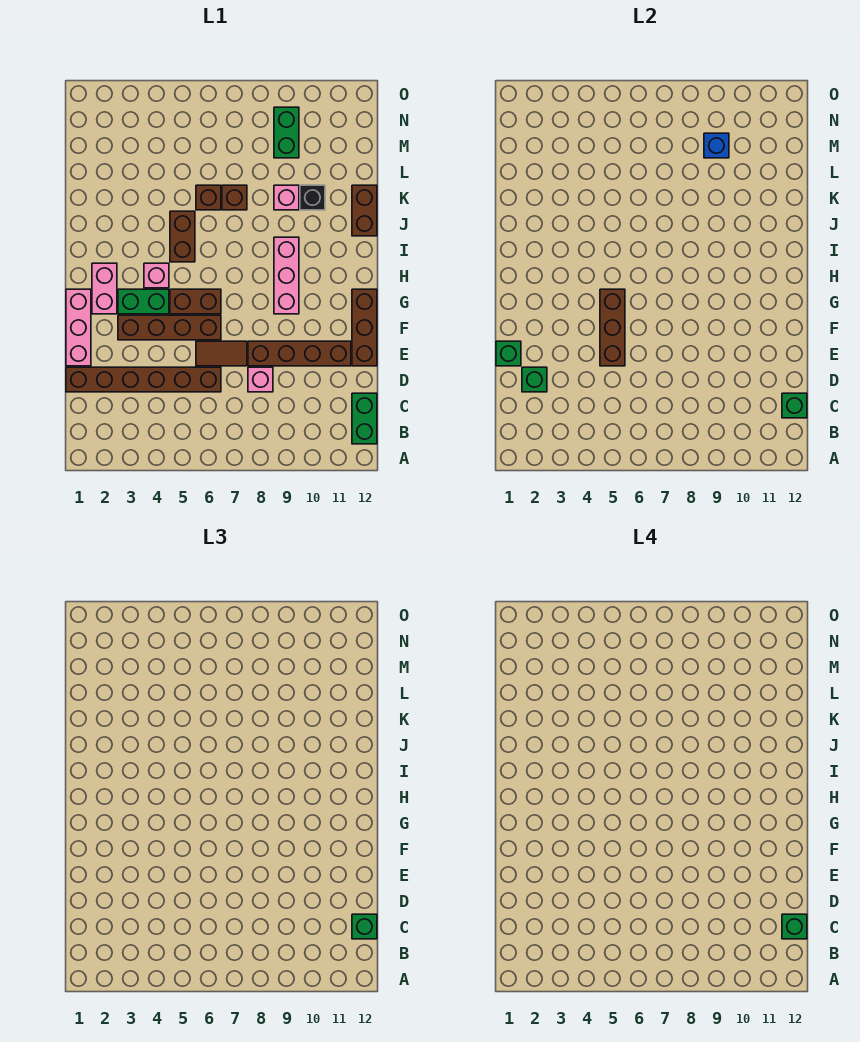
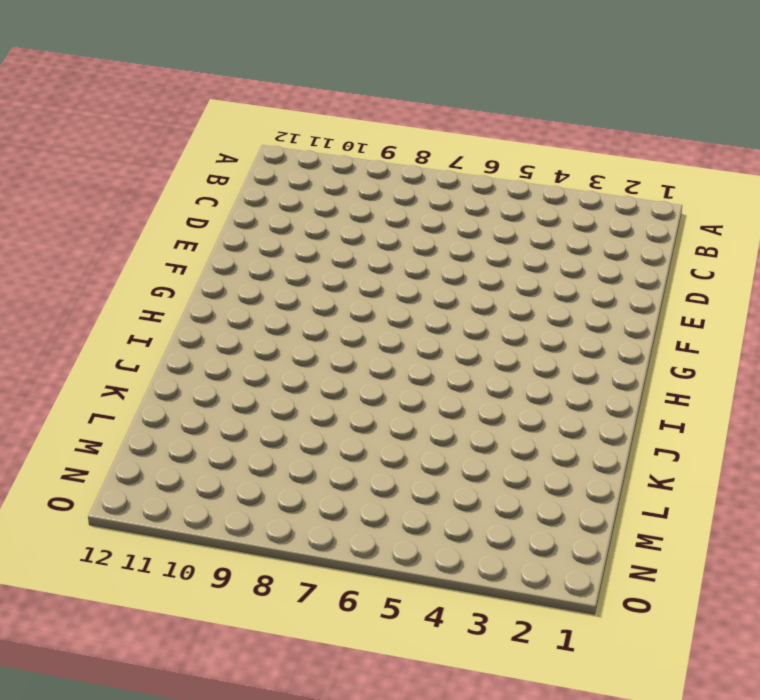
none -> green 1x2 brick [352,393,377,444]
none -> brown 1x6 brick [66,367,221,392]
none -> pink 1x1 brick [248,367,273,392]

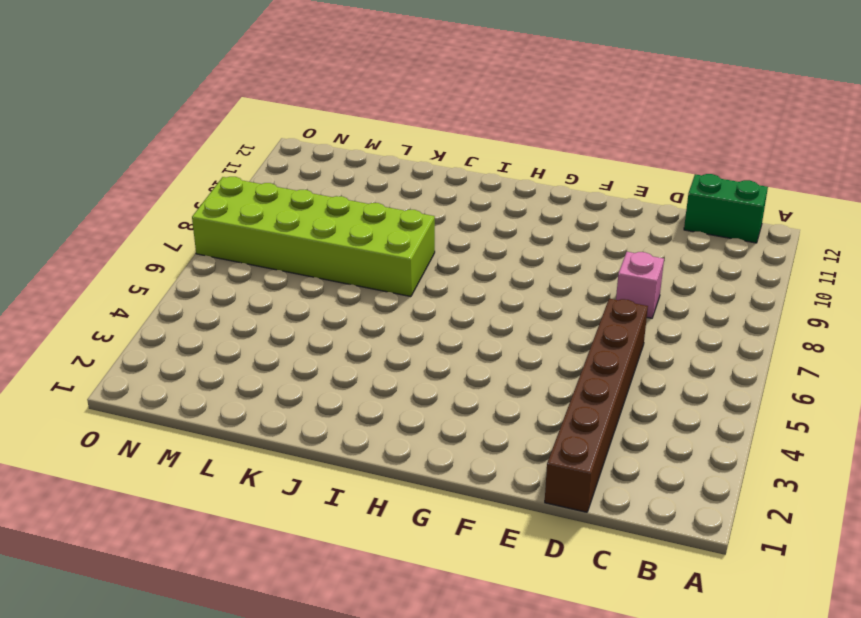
lime 2x6 brick [192,177,435,297] -> brown 1x1 brick [222,185,247,210]
none -> pink 1x3 brick [66,289,91,366]
none -> brown 1x2 tile [196,341,247,366]
none -> brown 1x4 brick [248,341,351,366]

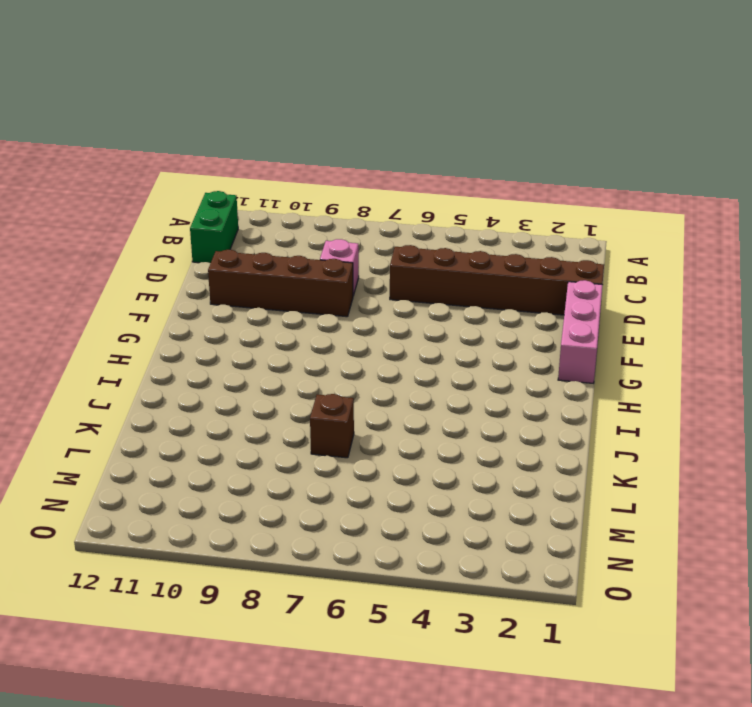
none -> brown 1x2 tile [196,341,247,366]
none -> brown 1x3 brick [352,289,377,366]
none -> brown 1x4 brick [118,315,221,340]

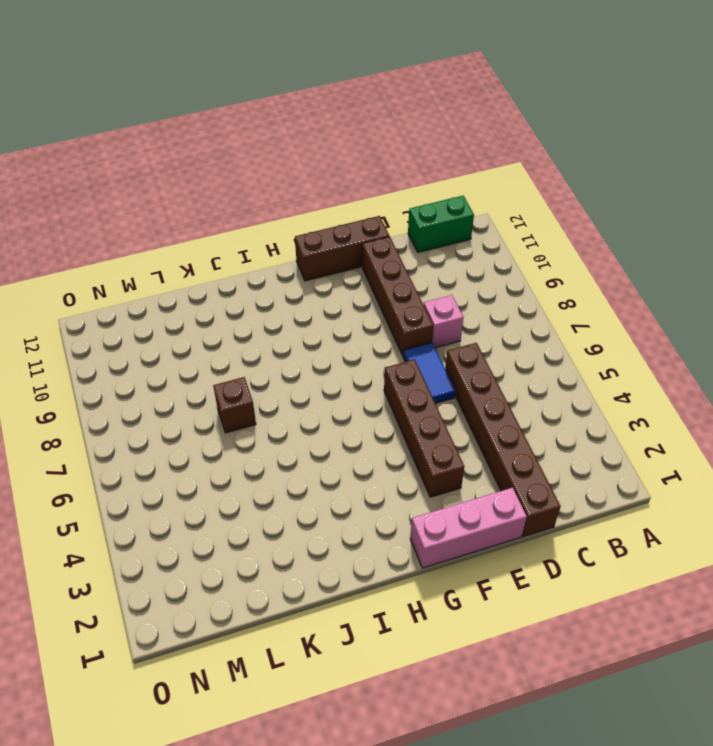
blue 1x2 tile [403,343,456,403] -> brown 1x2 tile [196,341,247,366]
none -> pink 1x2 brick [92,263,117,314]
none -> green 1x2 brick [118,289,169,314]
none -> brown 1x2 brick [170,289,221,314]

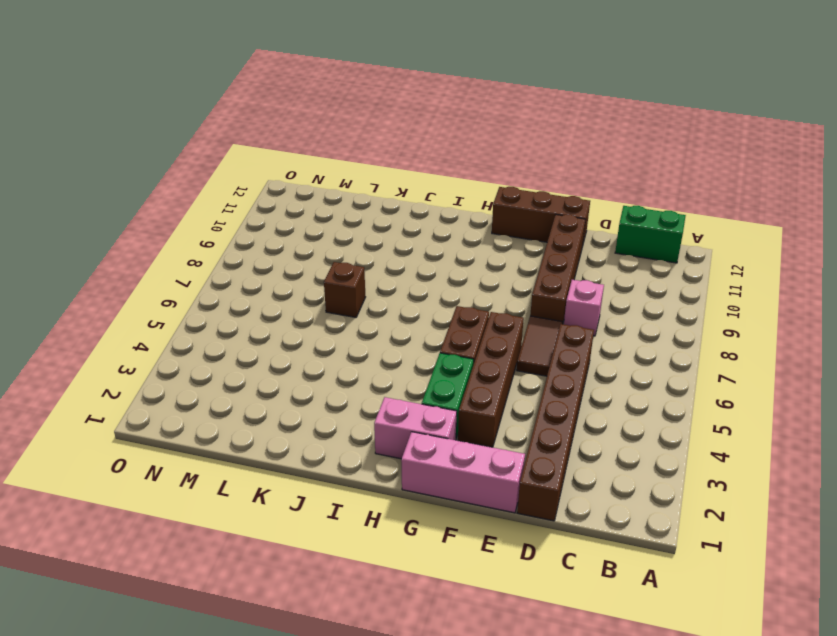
none -> pink 1x3 brick [274,237,299,314]
none -> pink 1x1 brick [144,263,169,288]
none -> brown 1x2 brick [170,211,195,262]

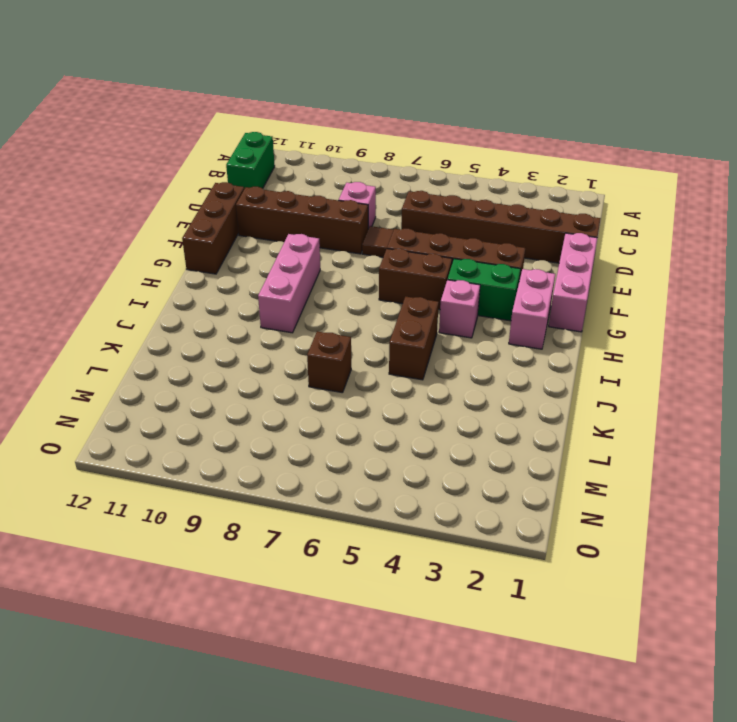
none -> brown 1x2 brick [352,185,377,236]
none -> brown 1x1 brick [196,185,221,210]
none -> pink 1x1 brick [274,185,299,210]

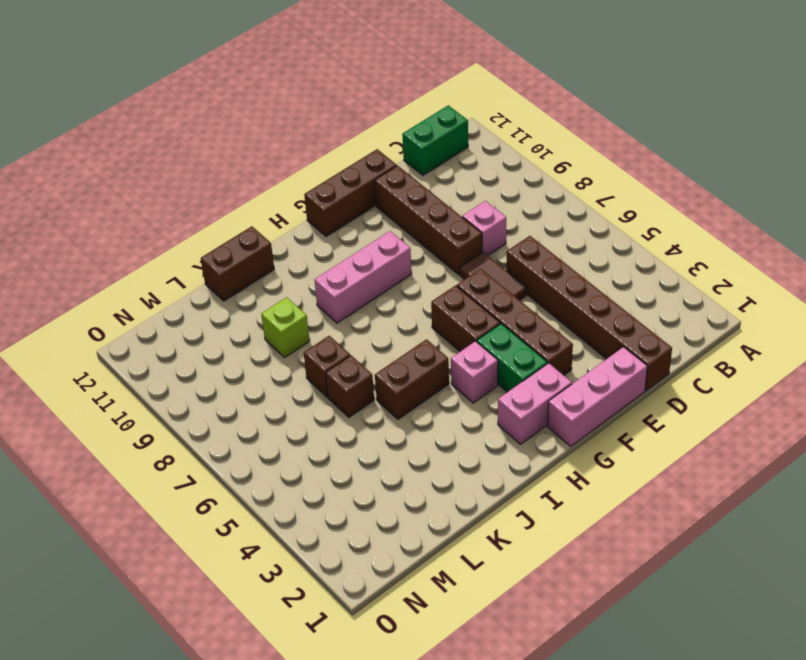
lime 1x1 brick [261,297,310,357] -> pink 1x1 brick [274,185,299,210]
none -> black 1x1 brick [300,185,325,210]
none -> green 1x2 brick [274,107,299,158]
none -> green 1x1 brick [782,393,807,418]

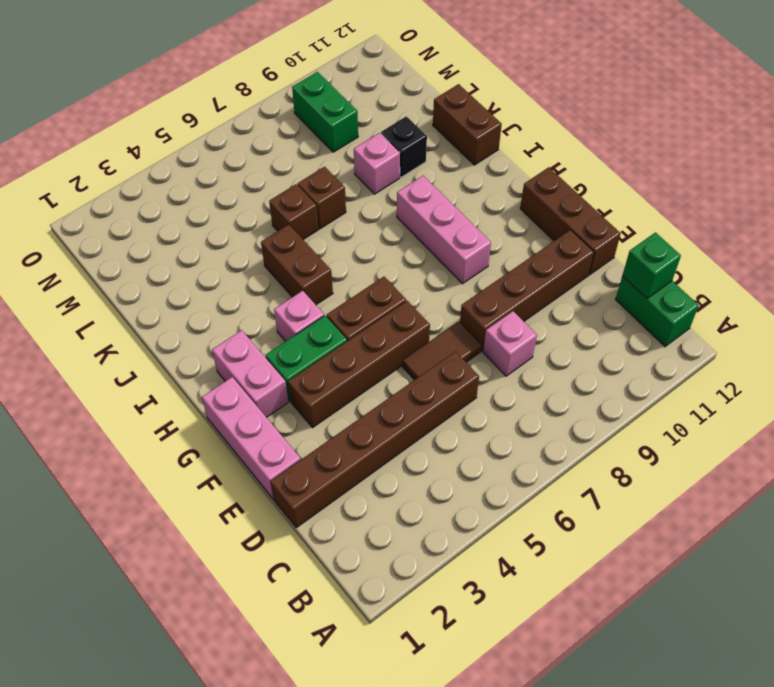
none -> green 1x1 brick [522,367,547,392]
none -> green 1x1 brick [496,341,521,366]
none -> brown 1x3 brick [600,289,625,366]

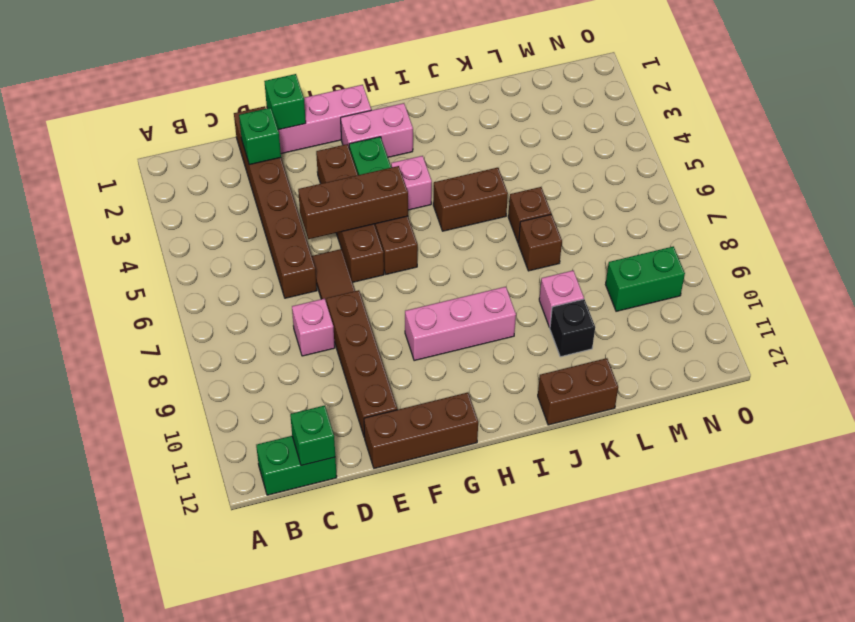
none -> blue 1x1 brick [704,133,729,158]
none -> green 1x1 brick [352,914,377,939]
none -> green 1x1 brick [782,914,807,939]

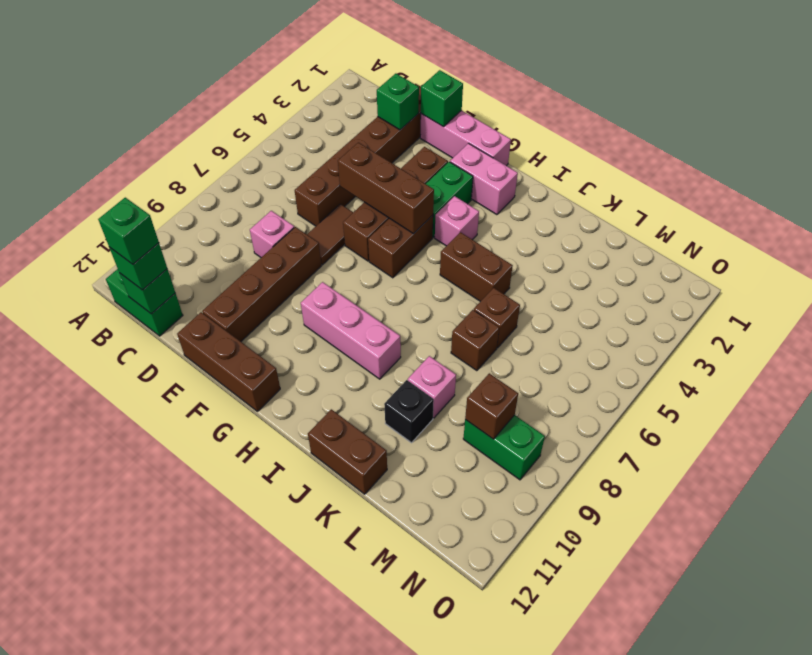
brown 1x1 brick [465,373,518,439] -> blue 1x1 brick [704,133,729,158]

